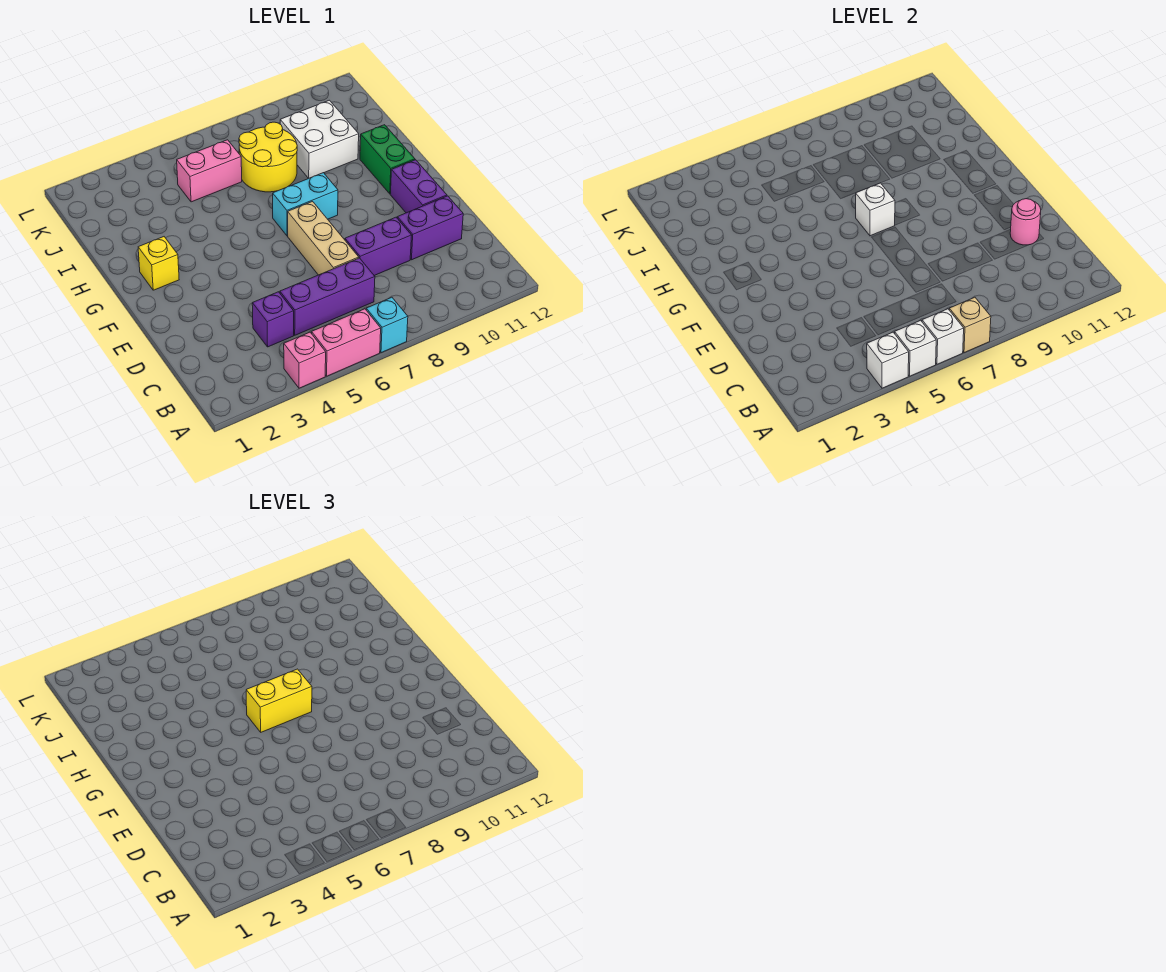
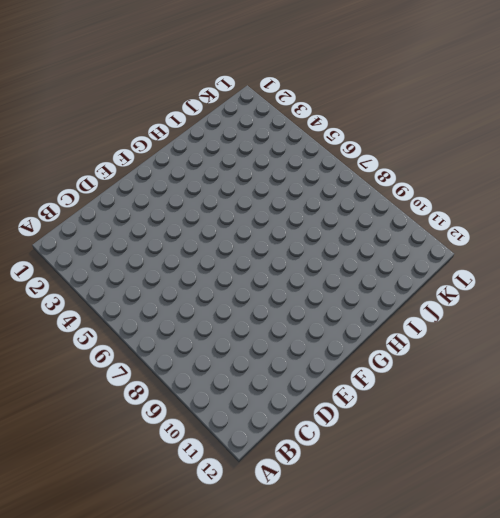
none -> pink 1x1 brick [284,332,326,388]
none -> pink 1x2 brick [312,309,381,376]
none -> cyan 1x1 brick [366,297,408,353]

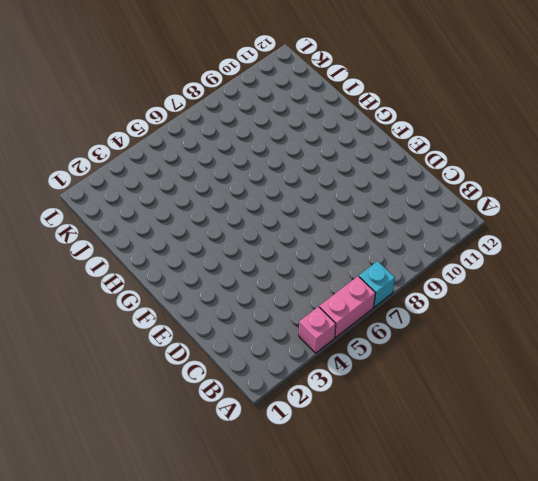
none -> purple 1x1 brick [252,292,294,347]
none -> purple 1x3 brick [280,258,375,335]
none -> tan 1x3 brick [288,202,359,275]

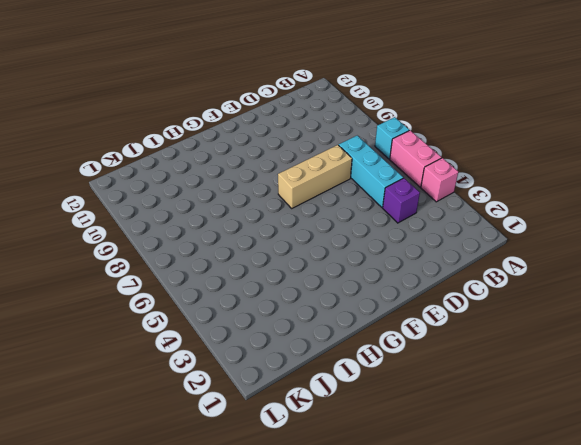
cyan 1x3 brick [339,136,403,207] -> purple 1x3 brick [280,258,375,335]
none -> purple 1x2 brick [345,217,412,276]
none -> purple 1x2 brick [397,196,463,260]
none -> purple 1x2 brick [390,160,447,213]

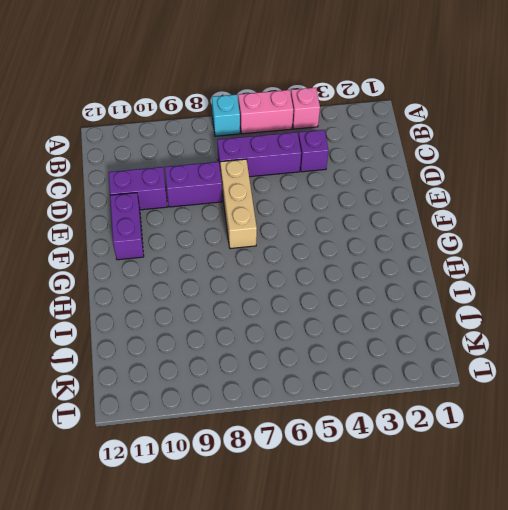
none -> yellow 1x1 brick [138,237,179,290]
none -> cyan 1x2 brick [273,173,338,236]
none -> green 1x2 brick [360,125,415,194]

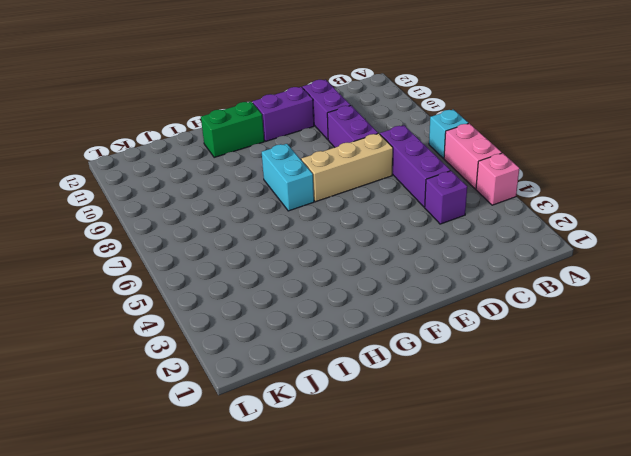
none -> yellow 1x1 brick [138,237,179,290]
none -> yellow 2x2 round brick [239,122,297,192]
none -> white 2x2 brick [280,100,359,178]

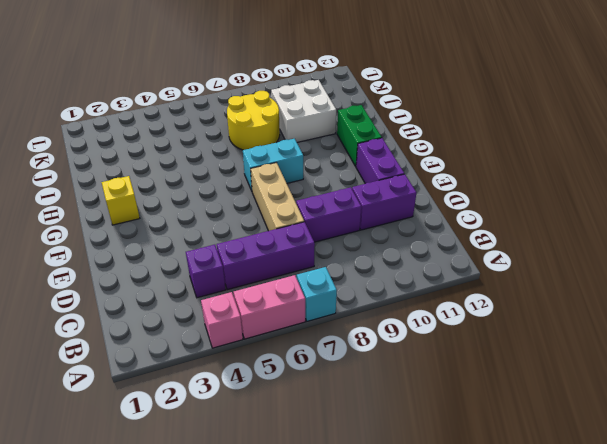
none -> pink 1x2 brick [177,140,242,202]
none -> white 1x1 brick [867,332,909,388]
none -> white 1x1 brick [895,320,936,376]

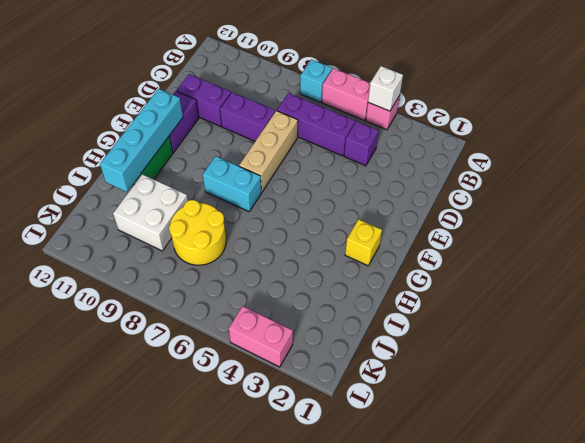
cyan 1x4 brick [100,89,183,192] -> none
pink 1x2 brick [229,306,293,367] -> pink 1x2 brick moved to [177,140,242,202]
none -> white 1x1 brick [895,320,936,376]
none -> white 1x1 brick [922,309,964,364]
none -> tan 1x1 brick [949,297,991,353]

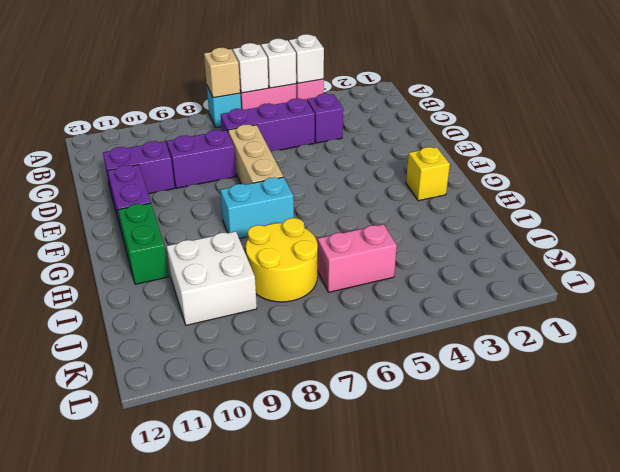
none -> pink 1x1 round brick [1010,199,1041,245]
none -> white 1x1 brick [856,183,895,236]
none -> yellow 1x2 brick [246,669,312,732]

